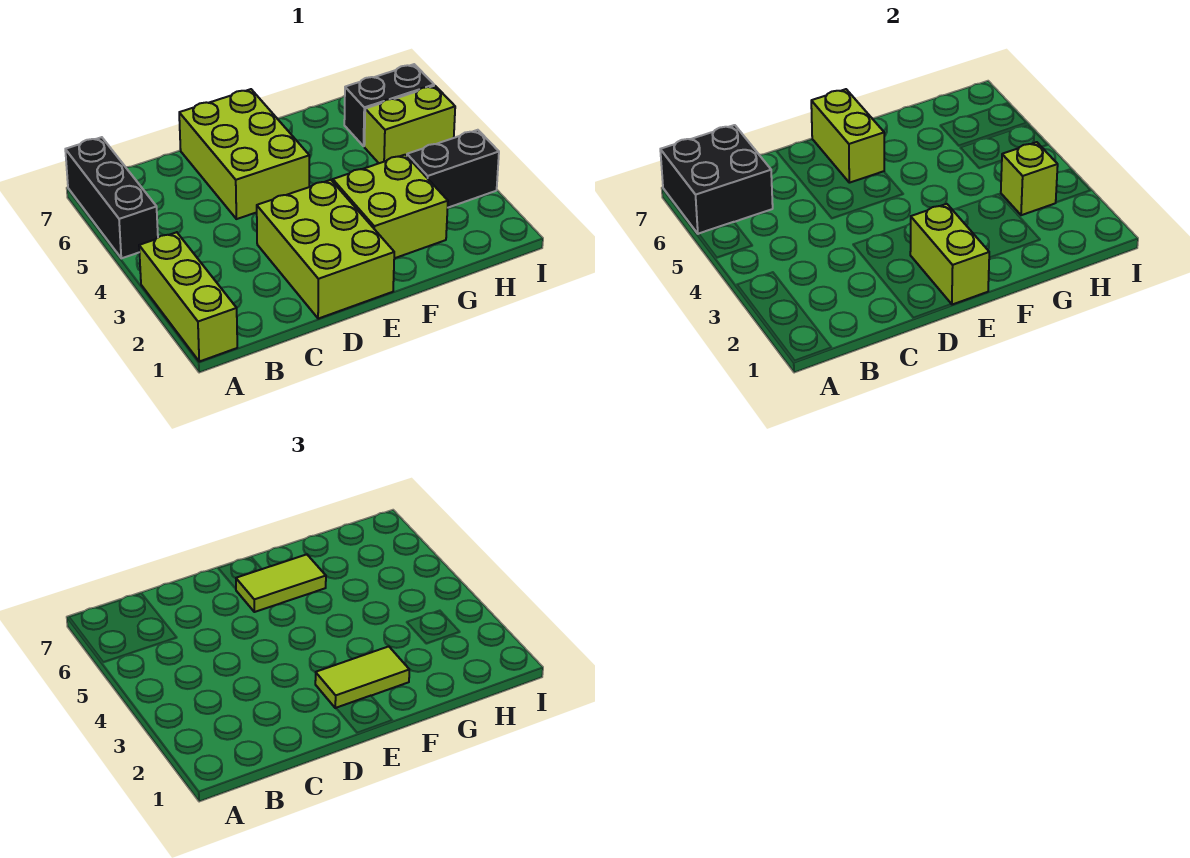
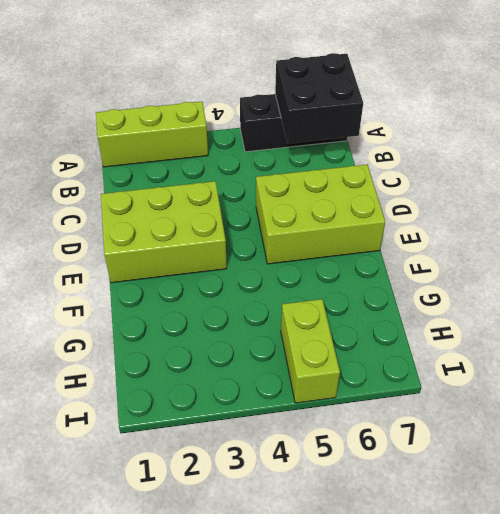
none -> lime 2x2 brick [333,155,448,258]
none -> black 1x2 brick [407,130,499,208]
none -> black 1x2 brick [344,64,434,146]

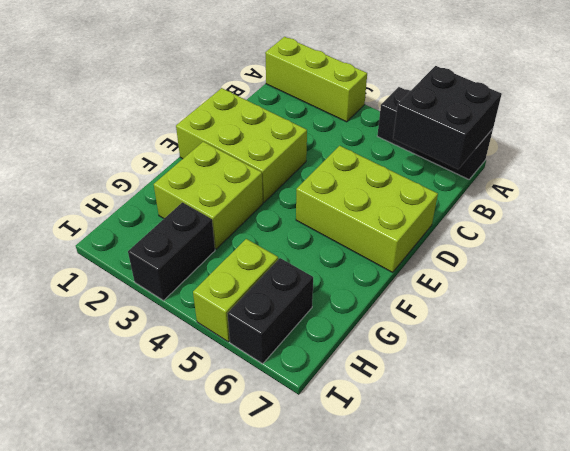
none -> lime 1x2 brick [910,204,989,305]
none -> lime 1x2 brick [811,89,884,183]
none -> lime 1x1 brick [1001,142,1058,215]

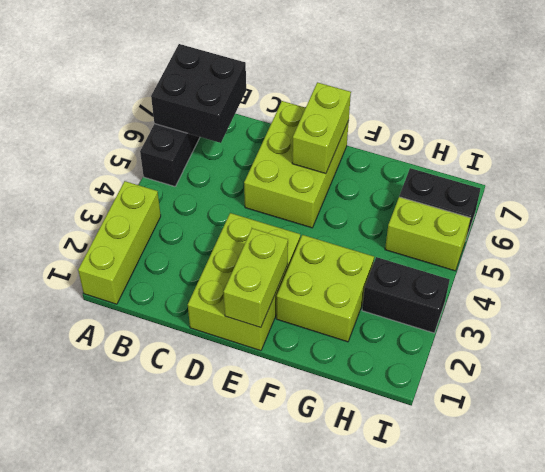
none -> lime 1x1 brick [1001,142,1058,215]
none -> lime 1x2 tile [315,646,409,708]
none -> lime 1x2 tile [236,554,326,612]

